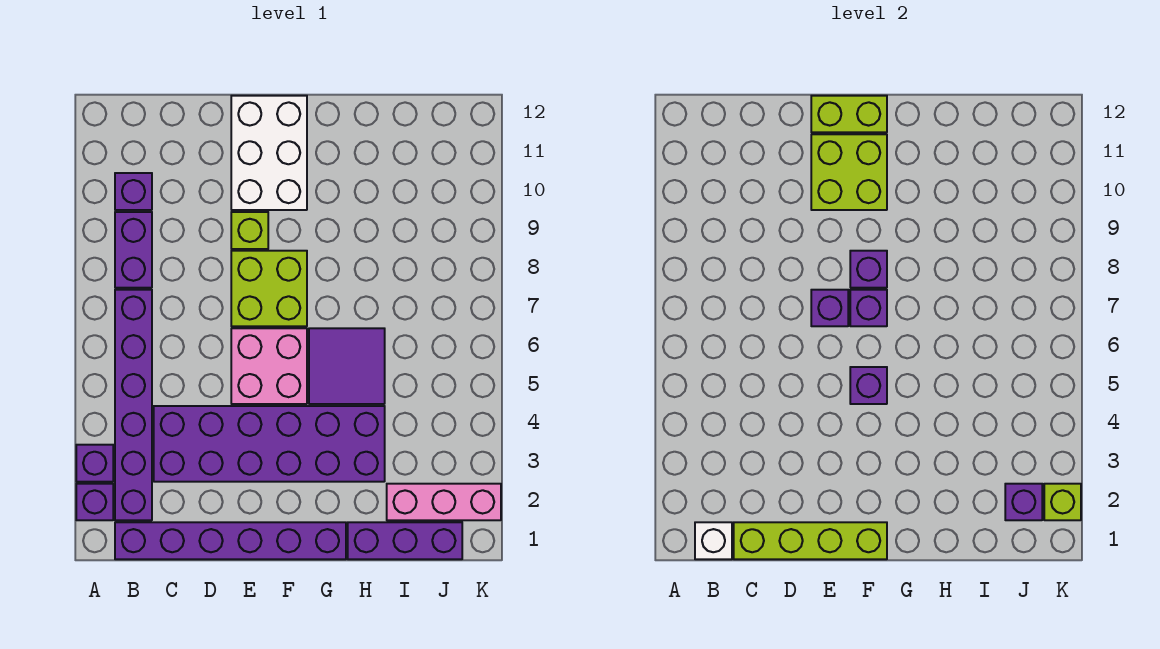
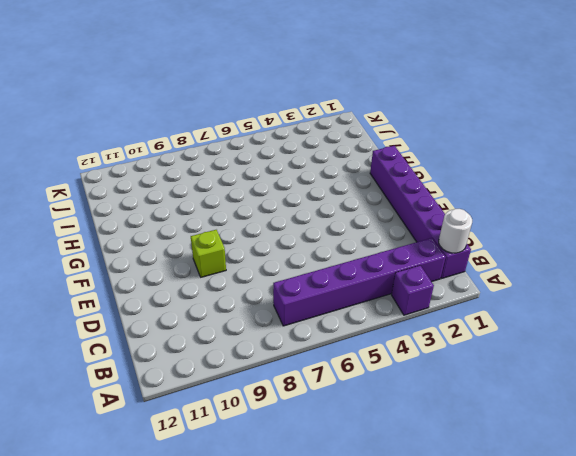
white 1x1 round brick [439,209,472,253] -> white 1x1 brick [695,522,732,559]
none -> purple 1x1 brick [76,484,113,520]
none -> purple 1x2 brick [115,212,152,288]
none -> purple 1x1 brick [115,173,152,210]

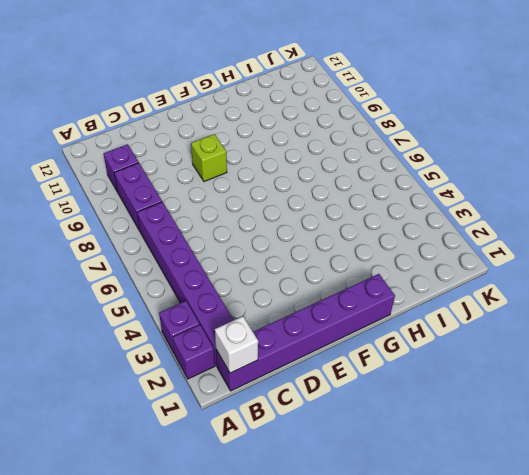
none -> purple 2x6 brick [154,406,385,482]
none -> pink 2x2 brick [231,328,307,404]
none -> lime 2x2 brick [231,251,307,326]

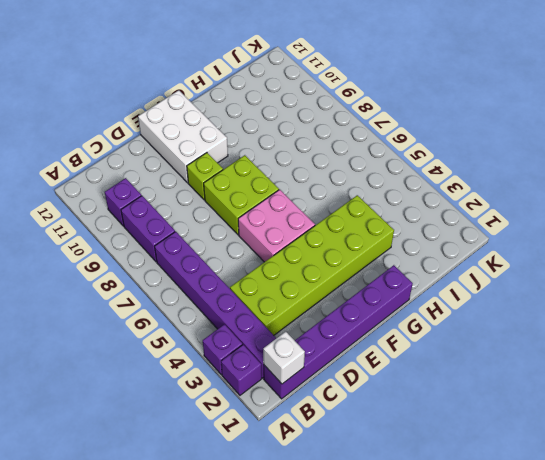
lime 2x6 brick [230,195,394,335] -> purple 2x6 brick [154,406,385,482]
none -> purple 2x2 tile [309,328,385,404]
none -> purple 1x3 brick [348,522,462,559]
none -> pink 1x3 brick [387,484,501,520]

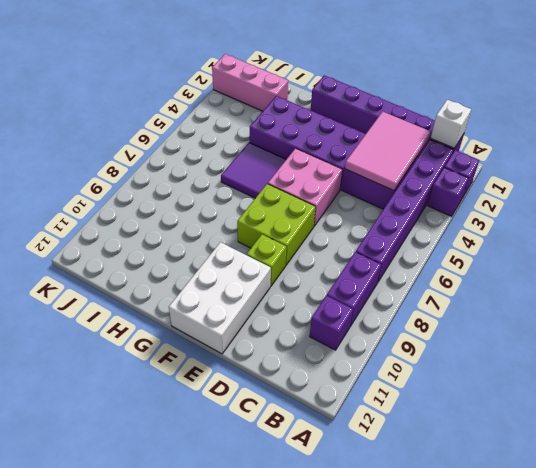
pink 2x3 tile [345,112,431,191] -> none
none -> purple 1x3 brick [348,522,462,559]
none -> lime 1x4 brick [734,522,887,559]
none -> purple 1x1 brick [811,290,848,326]

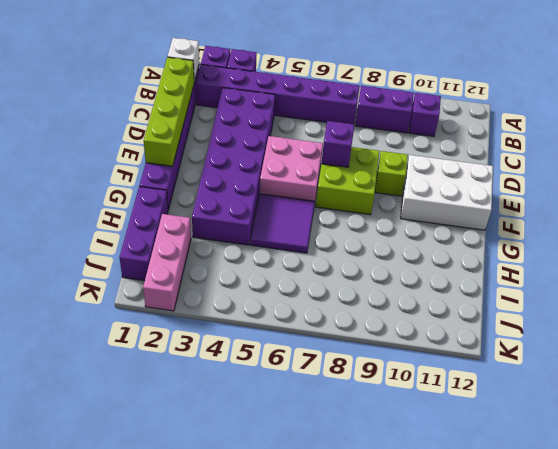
none -> lime 2x2 brick [811,134,887,210]
none -> lime 1x2 brick [811,96,887,132]
none -> purple 1x1 brick [850,367,887,404]

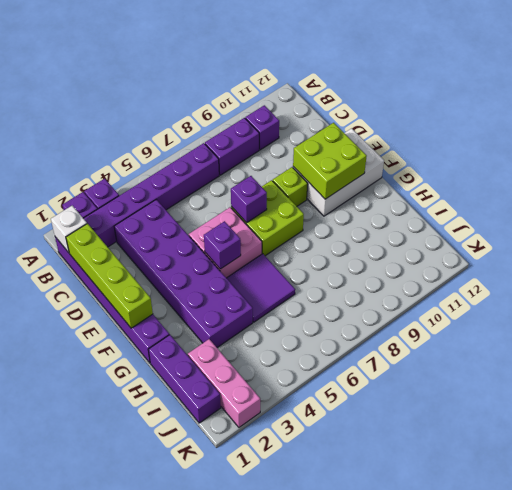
none -> lime 1x2 brick [811,96,887,132]
none -> purple 1x1 brick [850,290,887,326]
none -> purple 1x1 brick [850,251,887,288]

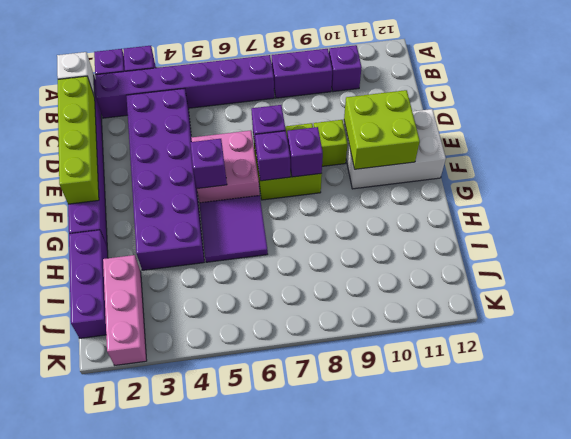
none -> lime 1x2 brick [811,96,887,132]
none -> purple 1x1 brick [1005,484,1042,520]
none -> lime 1x1 brick [1044,484,1081,520]

